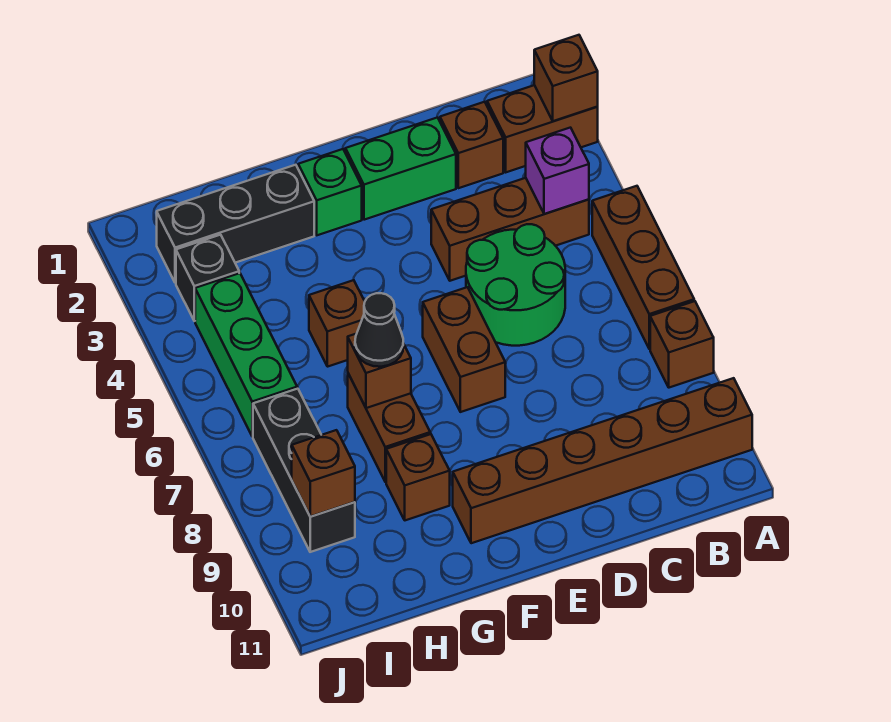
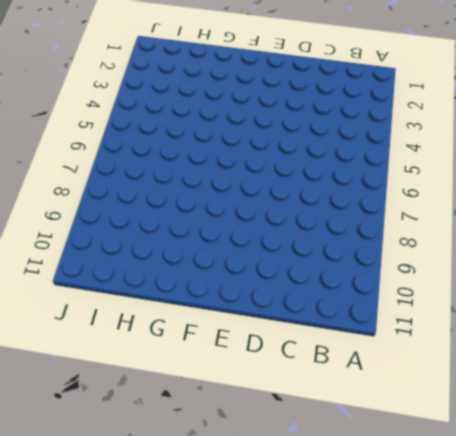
none -> brown 1x2 brick [487,85,598,172]
none -> brown 1x3 brick [592,186,694,349]
none -> brown 1x1 brick [650,301,714,388]

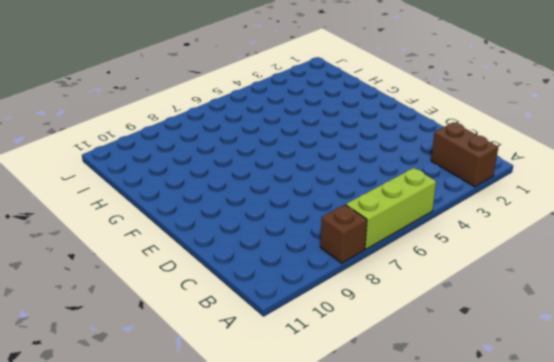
lime 1x3 brick [346,168,436,249] -> brown 1x3 brick [592,186,694,349]
none -> brown 1x6 brick [453,378,752,543]
none -> brown 1x3 brick [431,178,589,281]
none -> brown 1x1 brick [440,102,503,188]

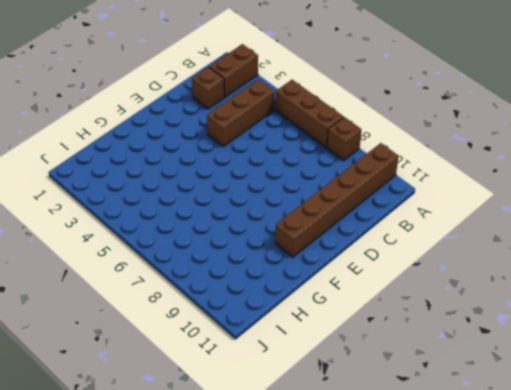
none -> green 2x2 round brick [466,224,565,346]
none -> green 1x2 brick [345,117,456,220]
none -> brown 1x2 brick [423,287,505,412]

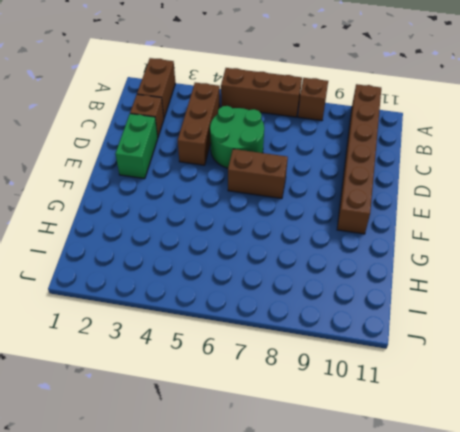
none -> green 1x1 brick [298,149,362,235]
none -> black 1x3 brick [157,165,314,283]
none -> brown 1x1 brick [309,280,365,367]

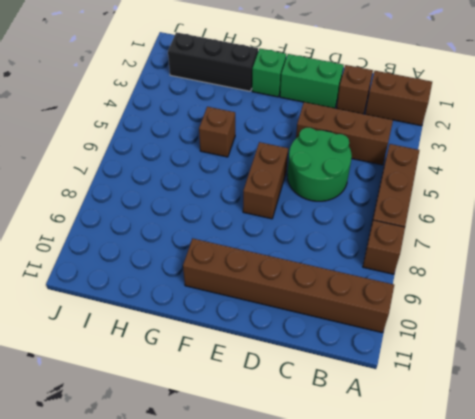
none -> brown 1x2 brick [348,374,430,482]
none -> brown 1x1 brick [386,434,450,520]
none -> black 1x1 brick [176,235,239,321]

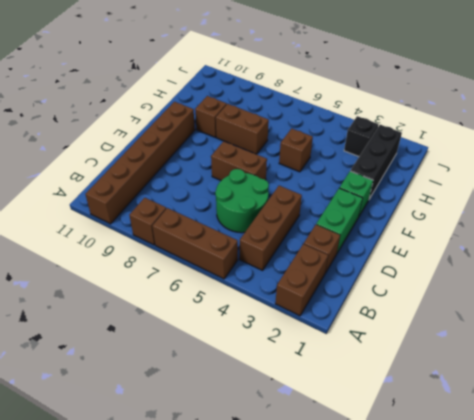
none -> green 1x3 brick [195,273,297,437]
none -> black 1x3 brick [253,388,355,552]
none -> brown 1x1 brick [534,35,598,121]

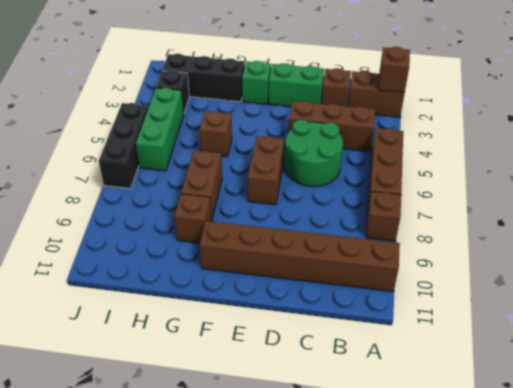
black 1x3 brick [99,103,148,188] -> black 1x3 brick moved to [253,388,355,552]
none -> purple 1x1 brick [526,128,589,214]
none -> brown 1x1 brick [348,334,411,408]
none -> brown 1x1 brick [292,430,355,517]

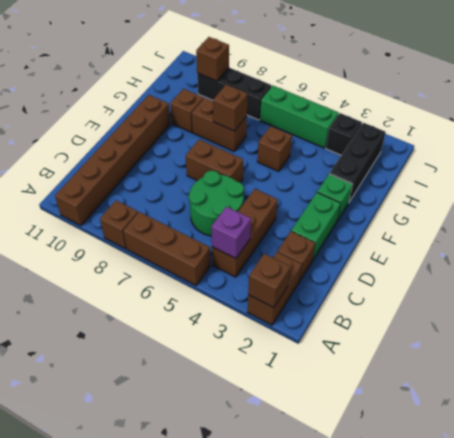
none -> black 1x1 cone [355,293,403,367]

